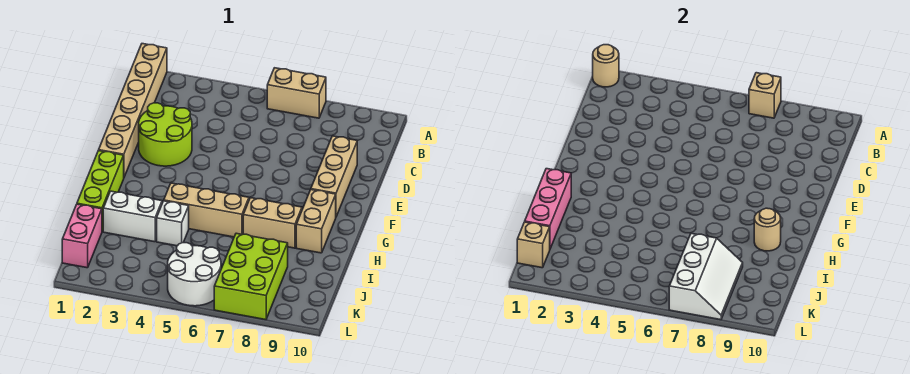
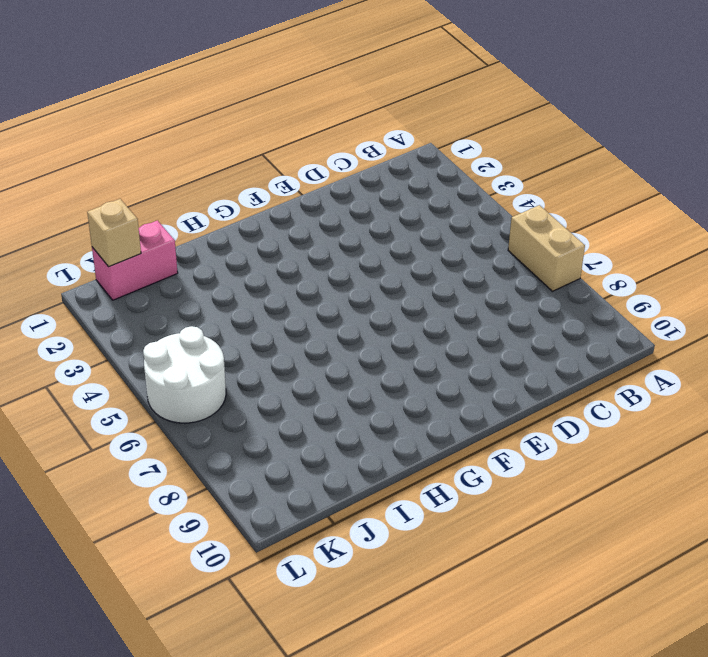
none -> tan 1x6 brick [99,44,167,177]
none -> lime 2x2 round brick [139,103,192,166]
none -> tan 1x3 brick [311,136,357,217]

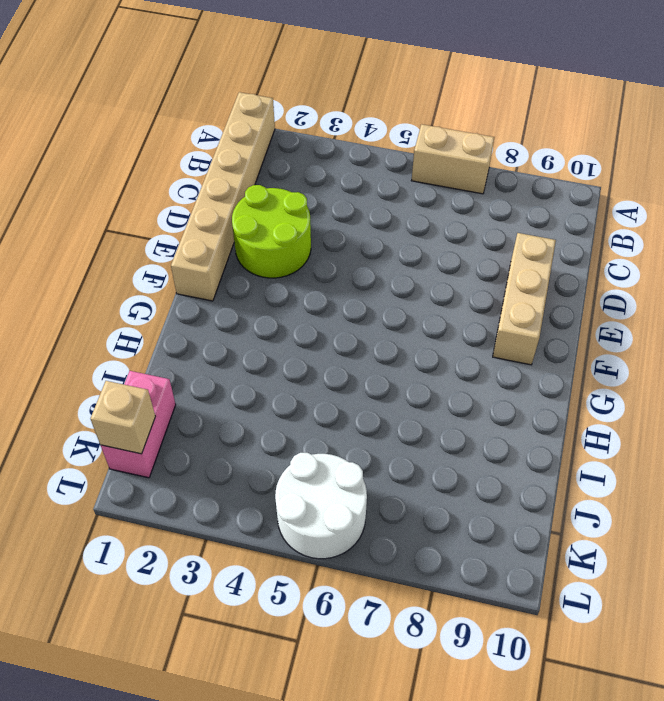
none -> lime 1x3 brick [77,151,124,231]
none -> tan 1x2 brick [296,190,336,253]
none -> tan 1x3 brick [164,183,249,237]

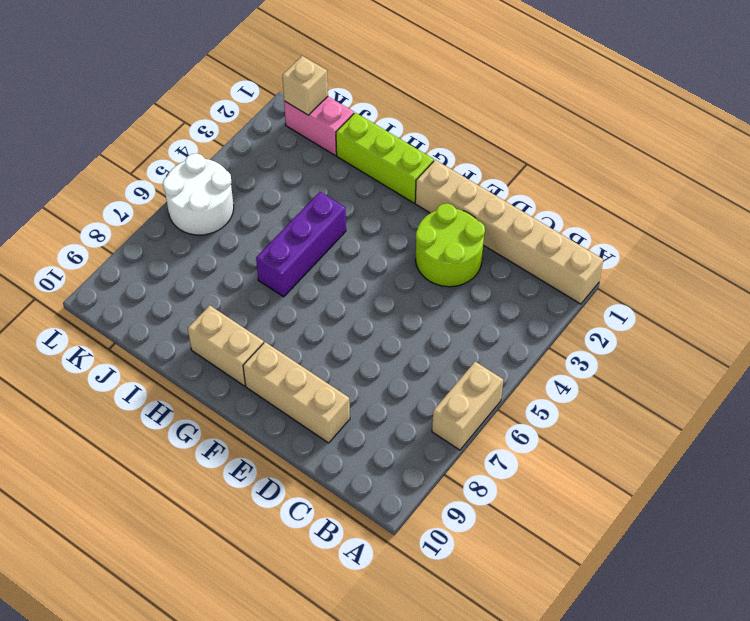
purple 1x3 brick [256,192,346,297] -> tan 1x3 brick [164,183,249,237]
none -> tan 1x2 brick [243,198,302,248]
none -> white 1x2 brick [103,191,162,242]
none -> white 1x1 brick [157,201,189,246]

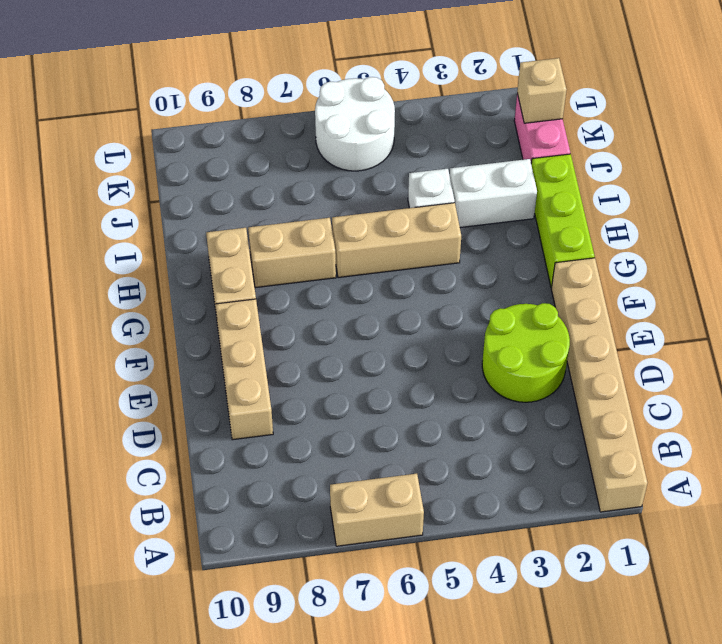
none -> lime 2x3 brick [214,233,288,320]
none -> tan 1x1 round brick [593,45,619,87]
none -> tan 1x1 brick [749,73,781,118]

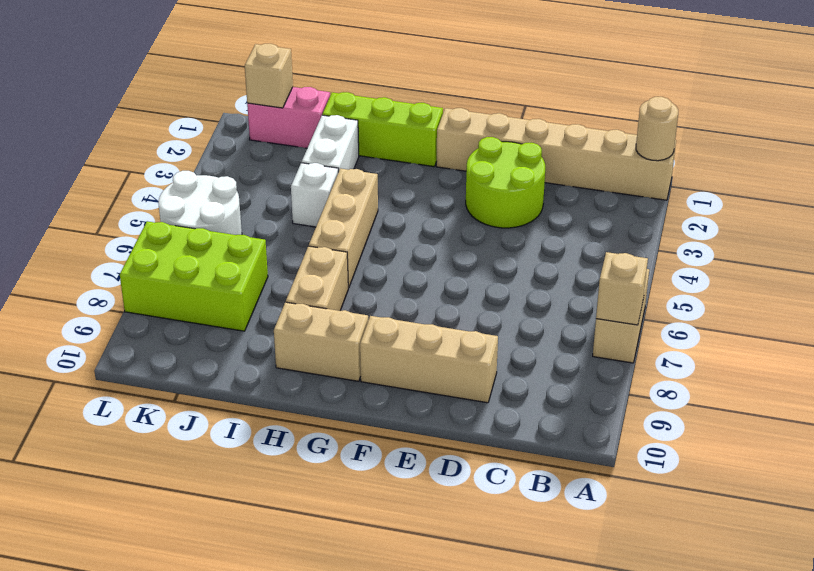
none -> pink 1x3 brick [525,169,571,249]
none -> tan 1x1 round brick [754,208,781,251]
none -> white 2x3 slope [669,233,743,320]

